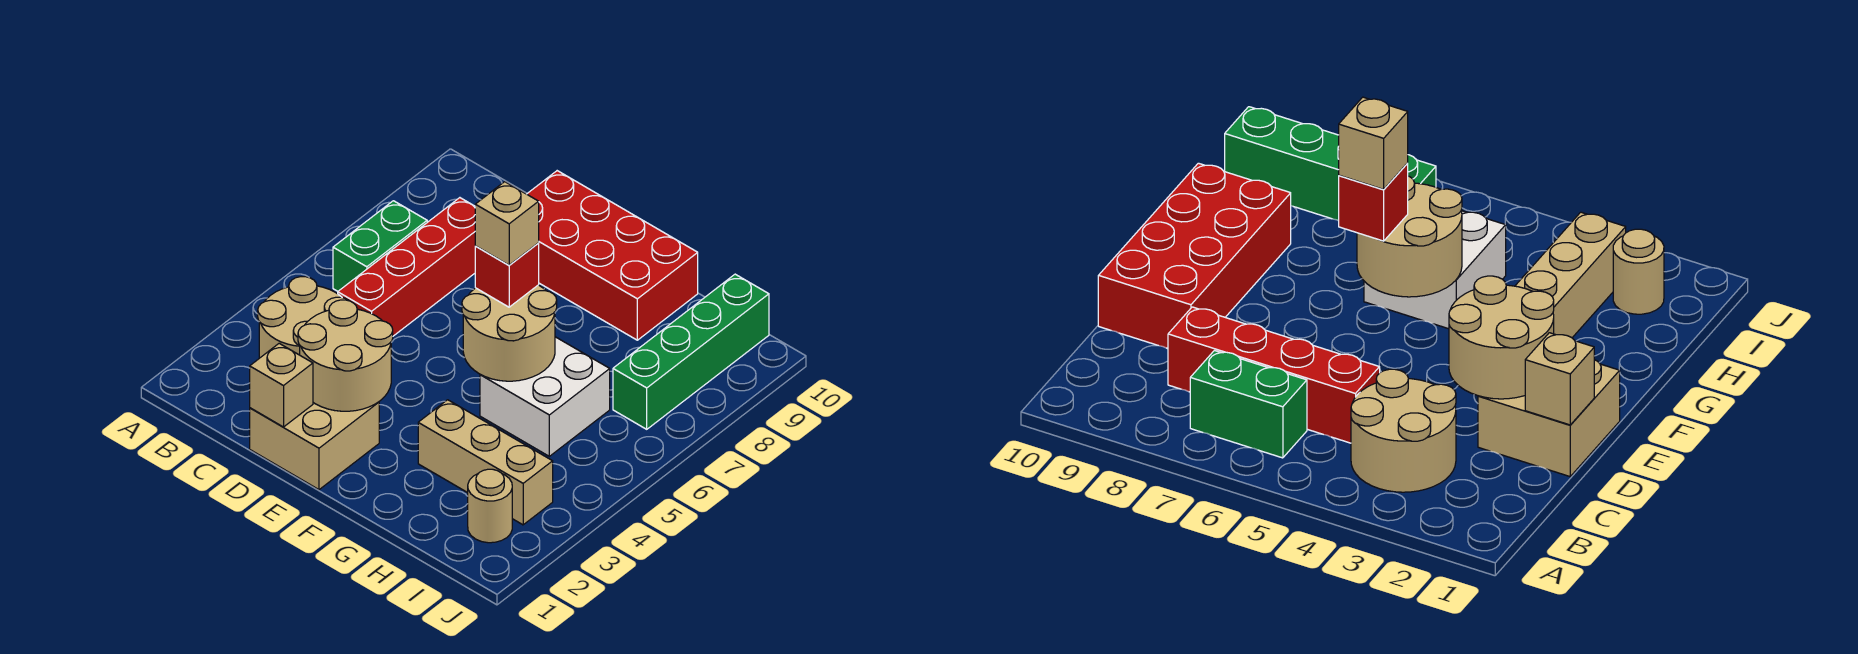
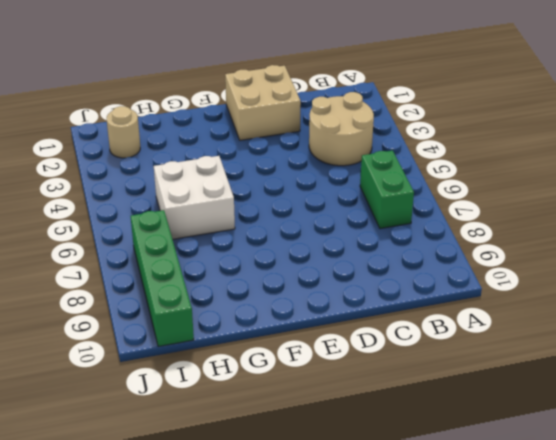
none -> red 1x4 brick [338,198,475,336]
none -> red 2x4 brick [527,171,698,340]
none -> tan 1x3 brick [418,400,553,525]

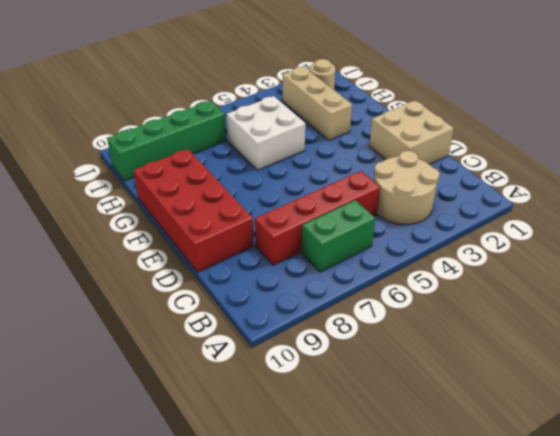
none -> tan 1x1 brick [250,343,313,427]
none -> tan 2x2 round brick [298,300,393,411]
none -> tan 2x2 round brick [462,285,557,381]

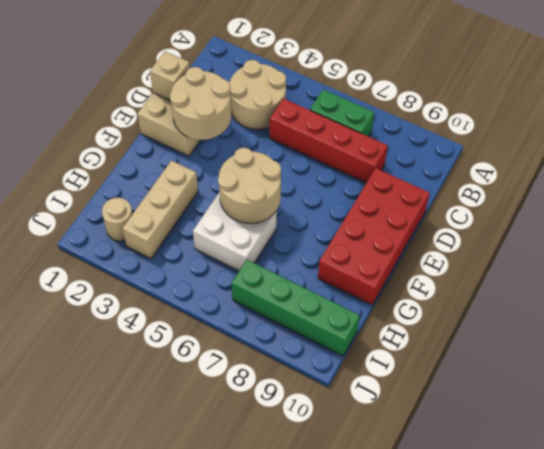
none -> red 1x1 brick [475,243,539,307]
none -> tan 1x1 brick [475,182,539,265]

